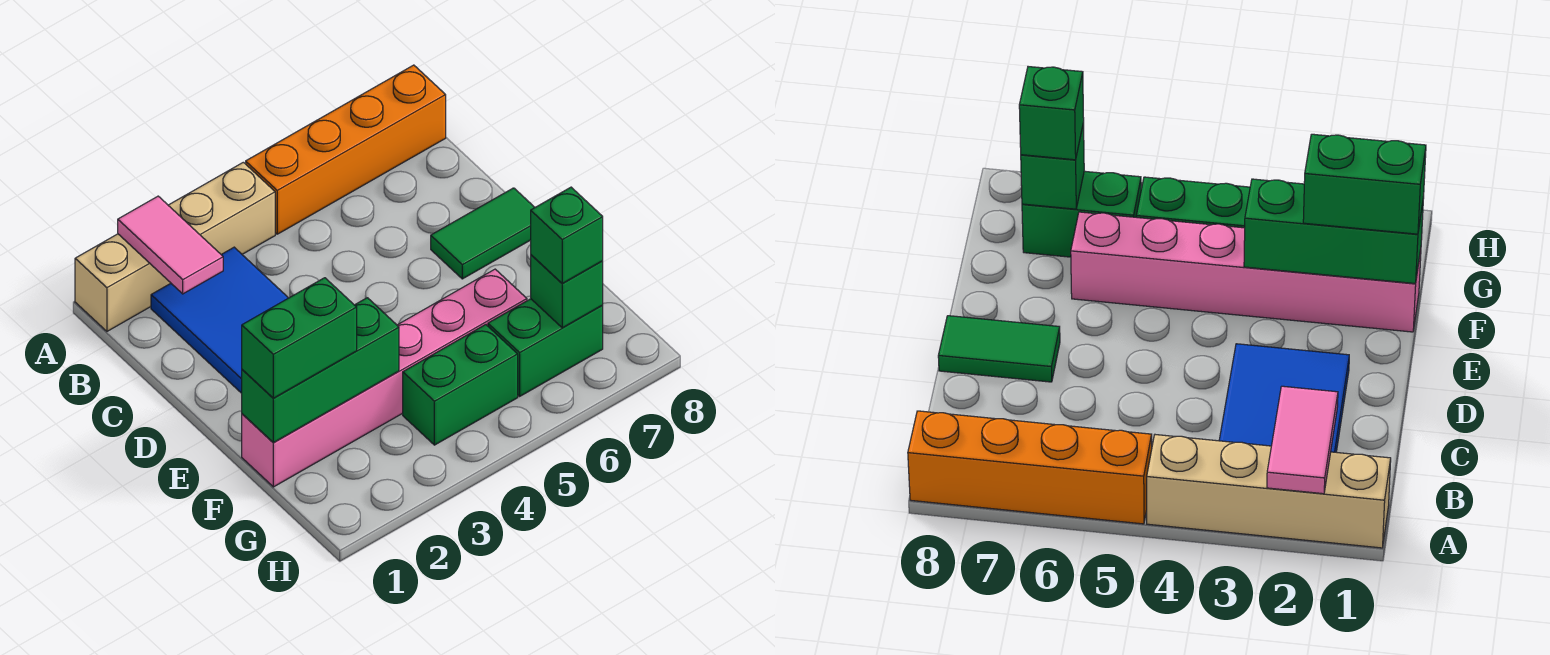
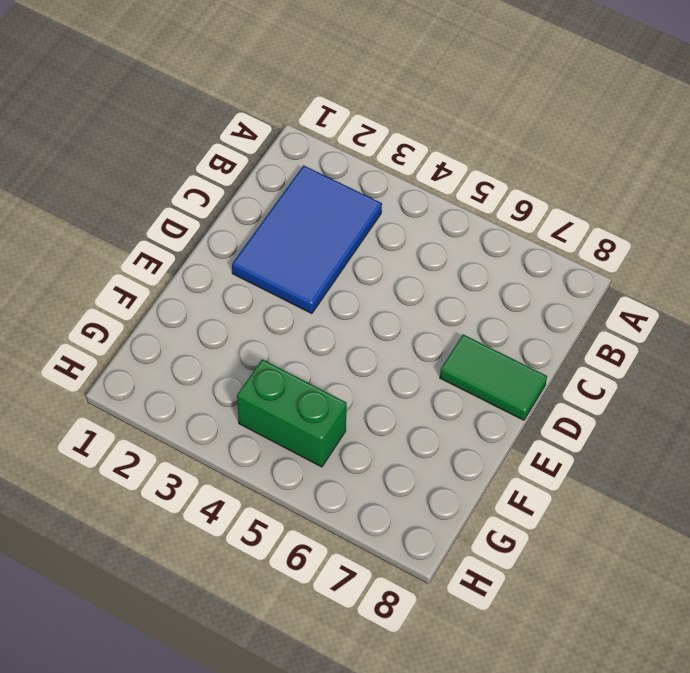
none -> tan 1x4 brick [75,162,275,331]
none -> orange 1x4 brick [246,65,446,234]
none -> pink 1x6 brick [242,269,527,487]

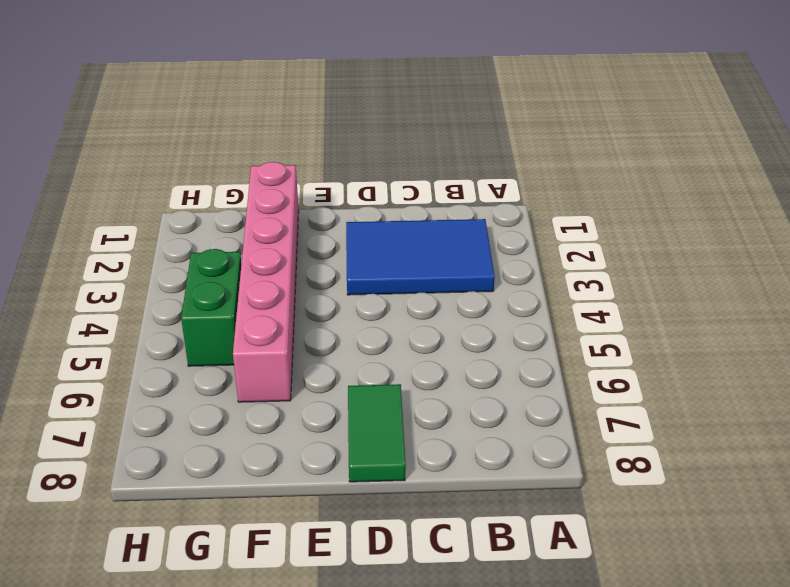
none -> tan 1x4 brick [75,162,275,331]
none -> orange 1x4 brick [246,65,446,234]
none -> green 1x2 brick [488,299,603,396]

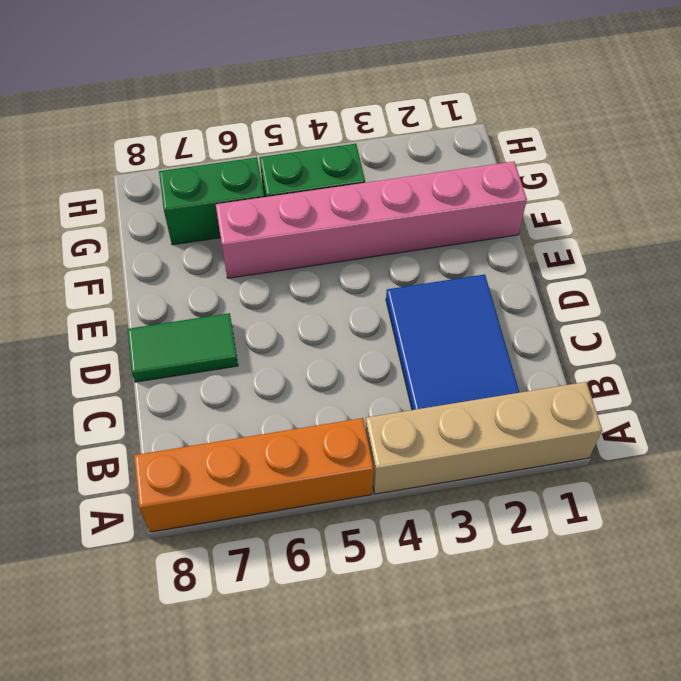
none -> pink 1x2 tile [118,196,223,294]
none -> green 1x3 brick [242,298,399,443]
none -> green 1x1 brick [531,255,603,328]

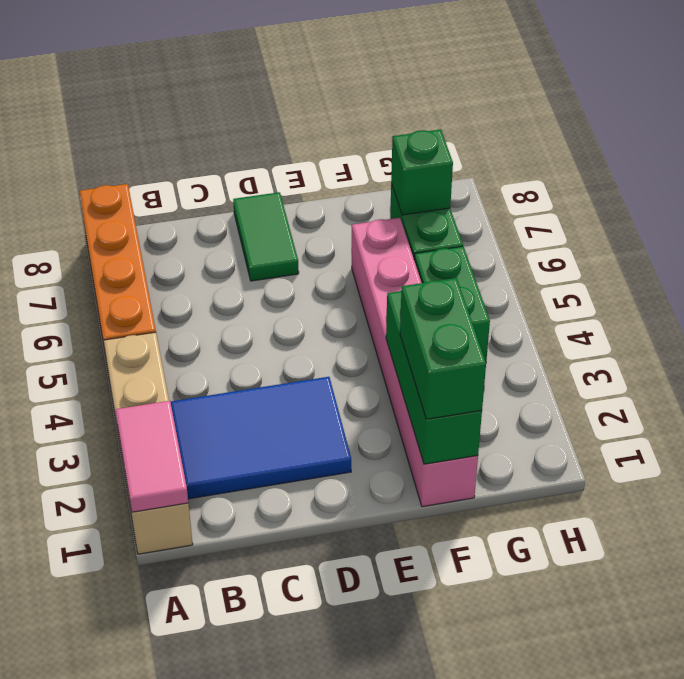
pink 1x2 tile [115,401,188,512] -> pink 1x2 tile turned to [118,196,223,294]
none -> green 1x1 brick [531,187,603,284]

